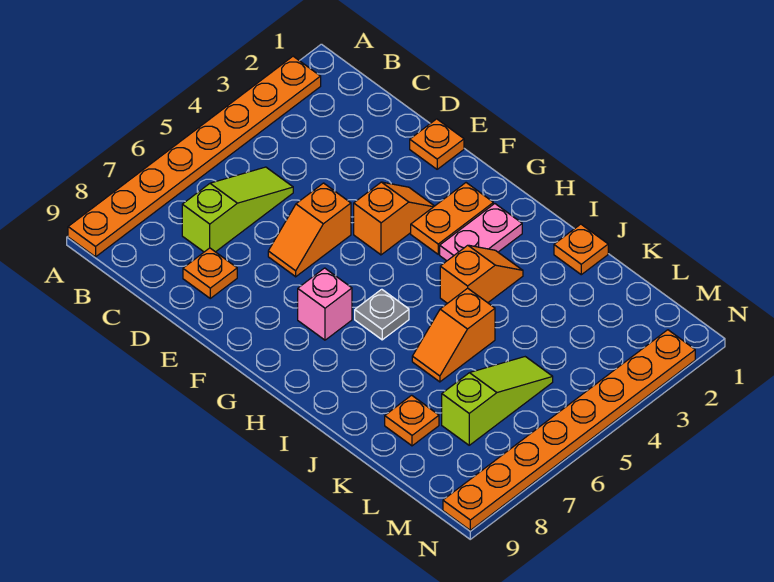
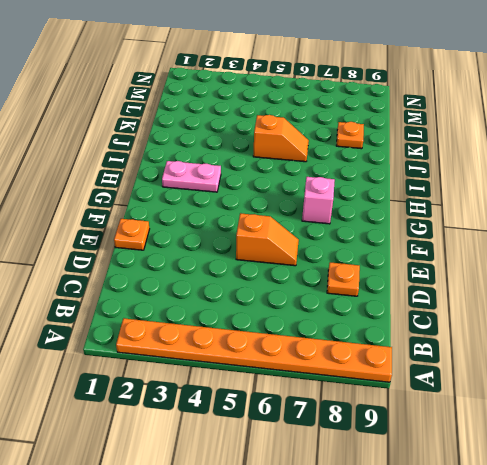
none -> lime 1x3 slope [182,167,293,252]
none -> orange 1x2 slope [354,182,434,255]
none -> orange 1x2 plate [411,183,493,254]

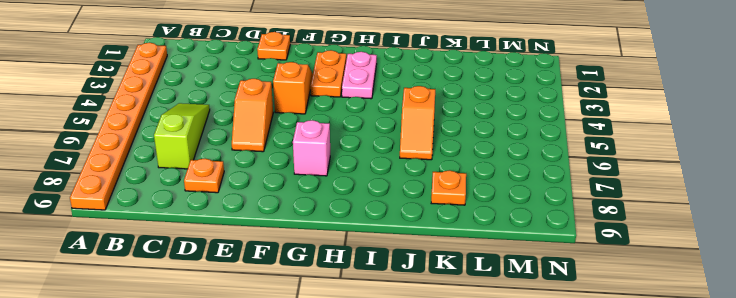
none -> grey 1x1 plate [355,289,409,340]
none -> orange 1x2 slope [440,245,523,303]
none -> orange 1x1 plate [554,224,608,275]

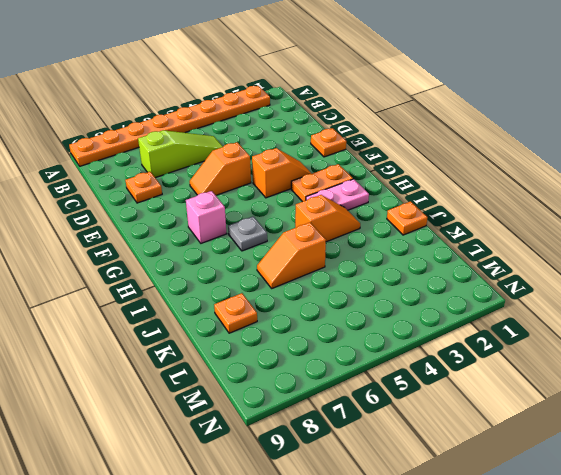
none -> lime 1x3 slope [442,357,553,445]
none -> orange 1x8 plate [443,330,695,530]

